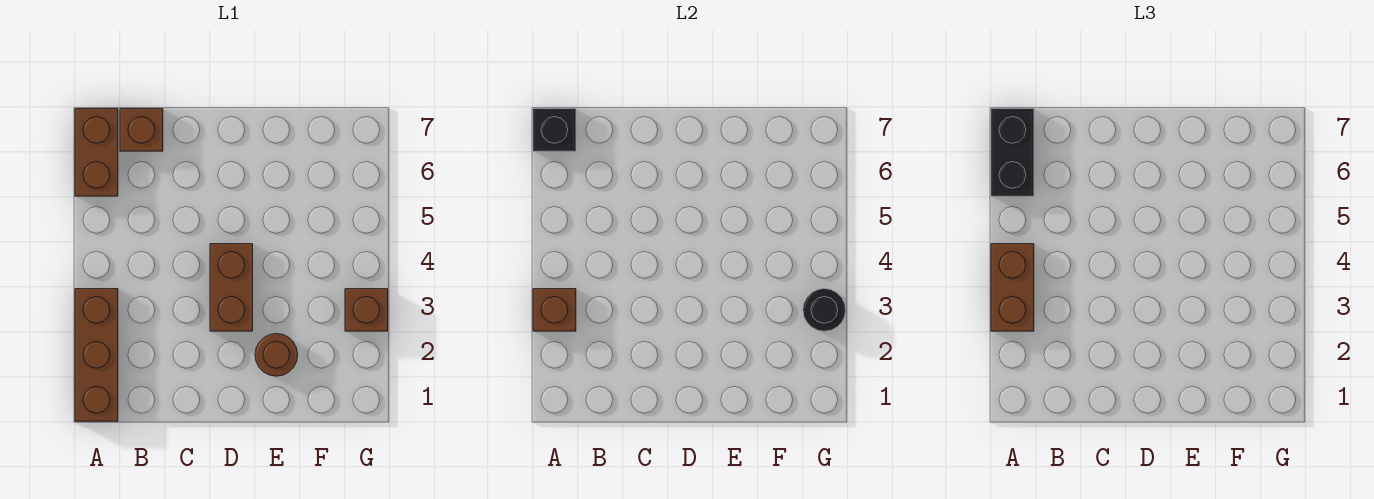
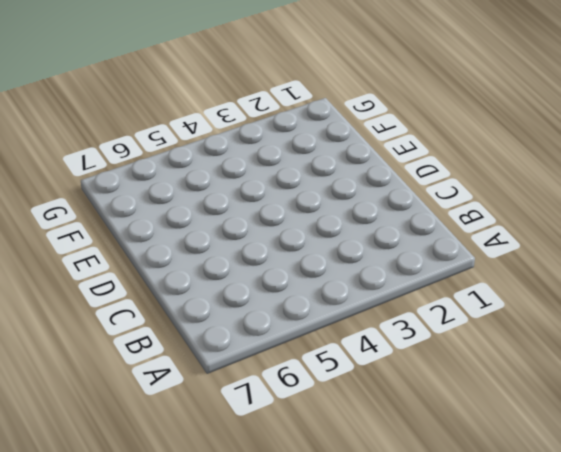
none -> brown 1x3 brick [75,289,118,421]
none -> brown 1x2 brick [75,109,118,196]

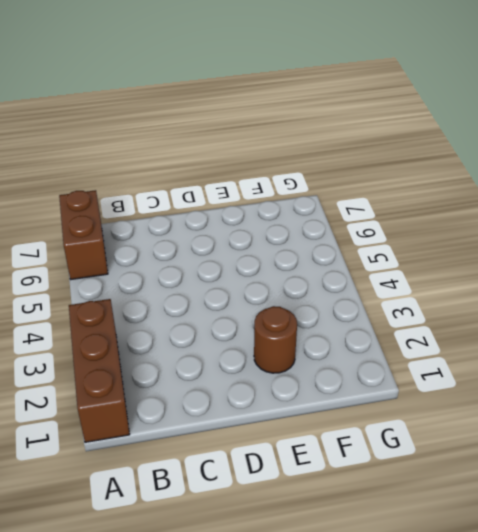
none -> brown 1x1 brick [120,109,163,151]
none -> brown 1x2 brick [210,244,253,331]

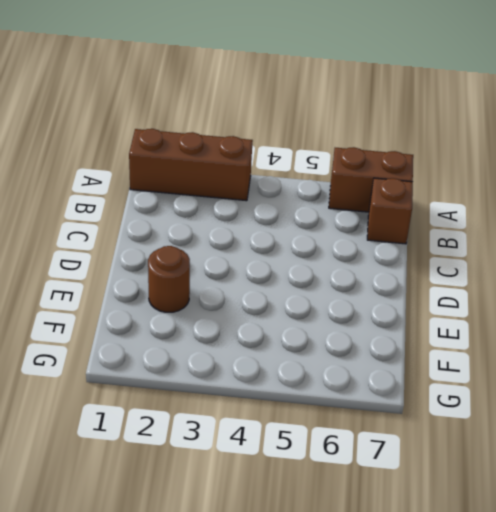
none -> brown 1x2 brick [210,244,253,331]
none -> brown 1x1 brick [345,289,388,331]

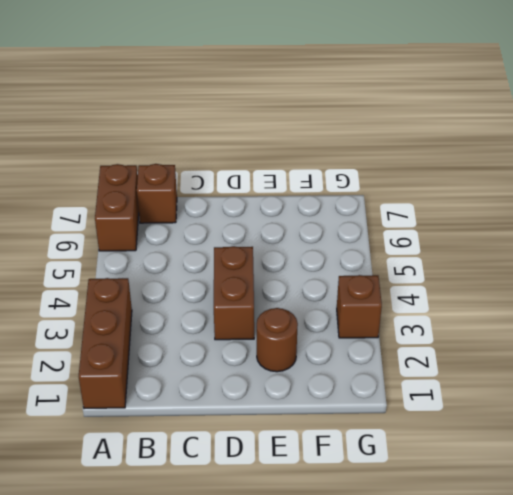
none -> brown 1x1 brick [533,289,576,331]
none -> black 1x1 brick [533,109,576,151]

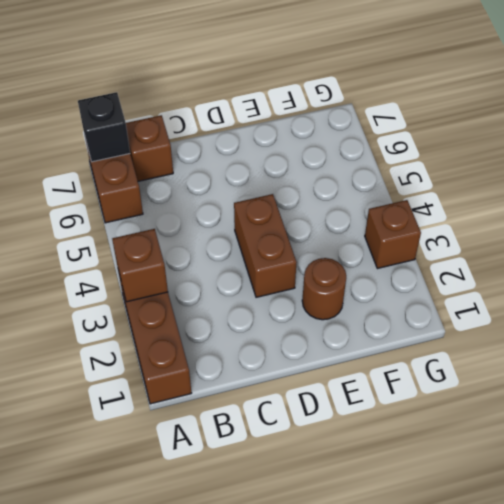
none -> black 1x1 round brick [803,289,846,331]
none -> brown 1x2 brick [991,244,1034,331]

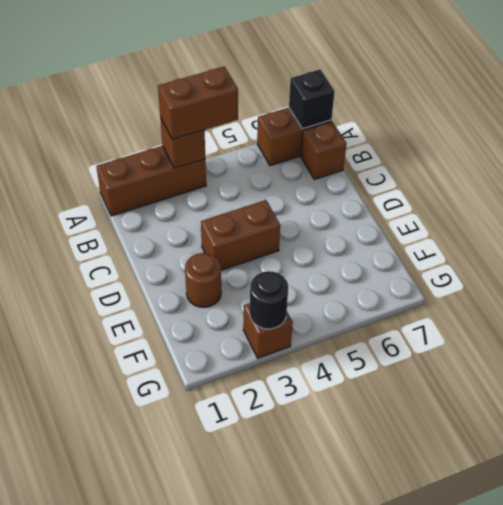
none -> black 1x2 brick [991,109,1034,196]

